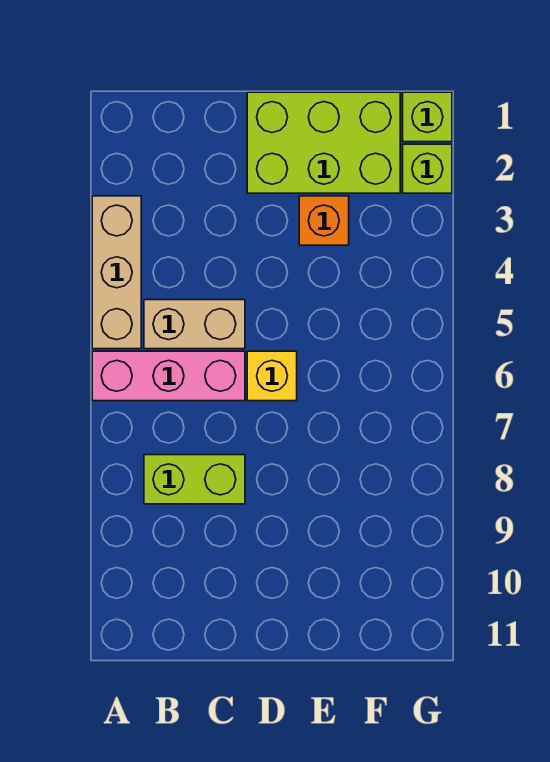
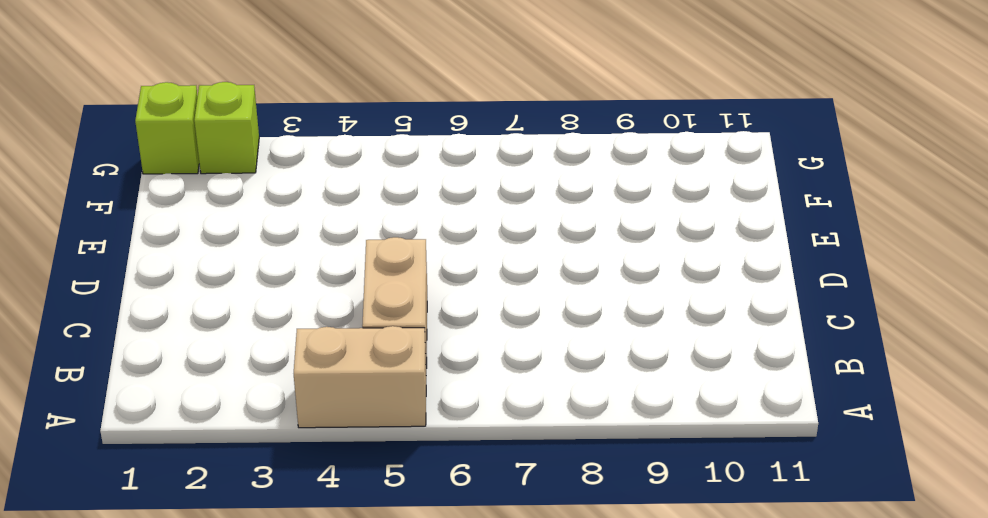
tan 1x2 brick [294,326,426,428] -> tan 1x3 brick [92,196,141,349]
none -> pink 1x3 brick [92,351,245,401]
none -> lime 1x2 brick [144,455,245,504]

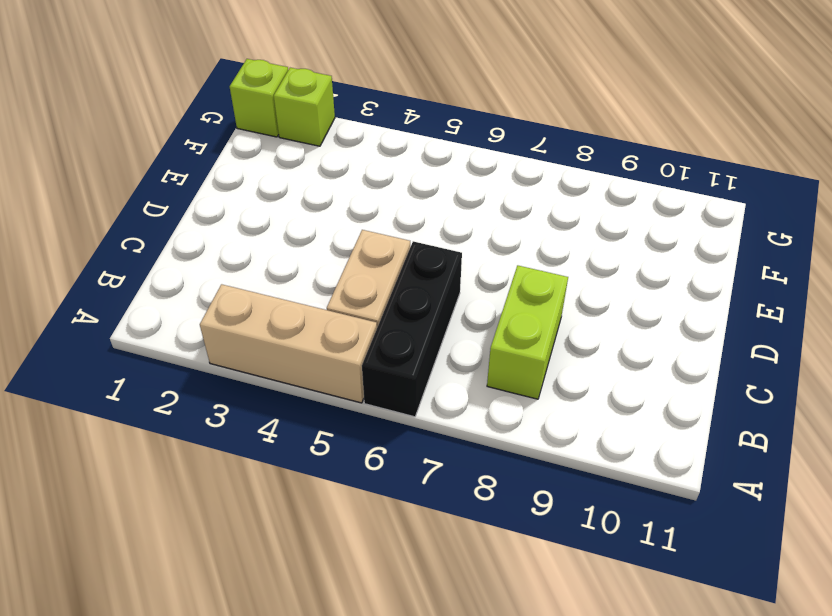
black 1x3 brick [362,241,462,417] -> pink 1x3 brick [92,351,245,401]
none -> lime 2x3 brick [247,92,400,193]
none -> yellow 1x1 brick [247,351,297,401]

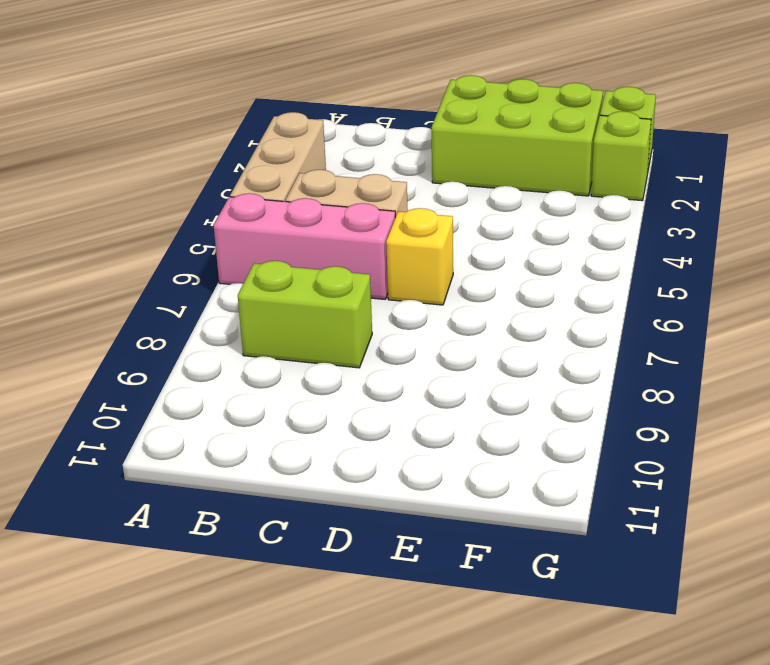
none -> orange 1x1 brick [299,196,349,245]

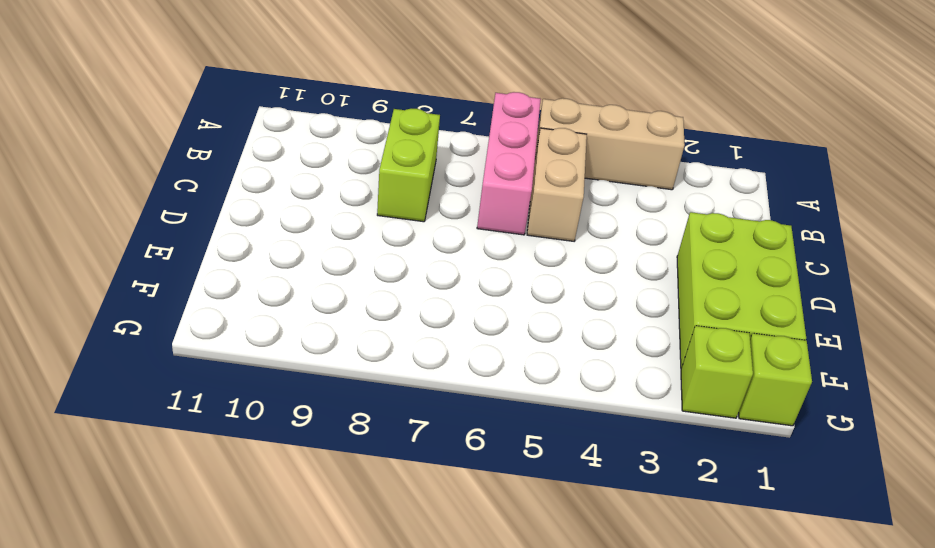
none -> yellow 1x1 brick [247,351,297,401]
none -> orange 1x1 brick [299,196,349,245]

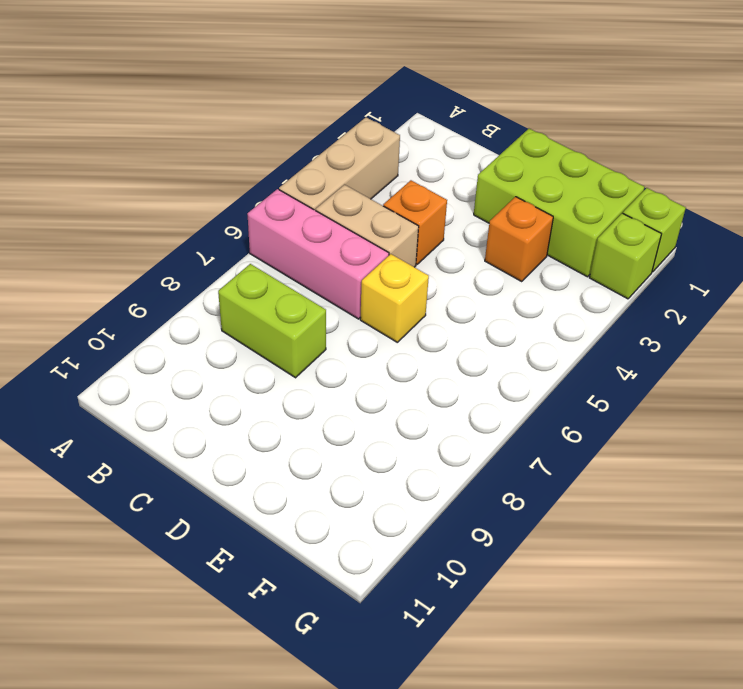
orange 1x1 brick [383,180,447,264] -> none

